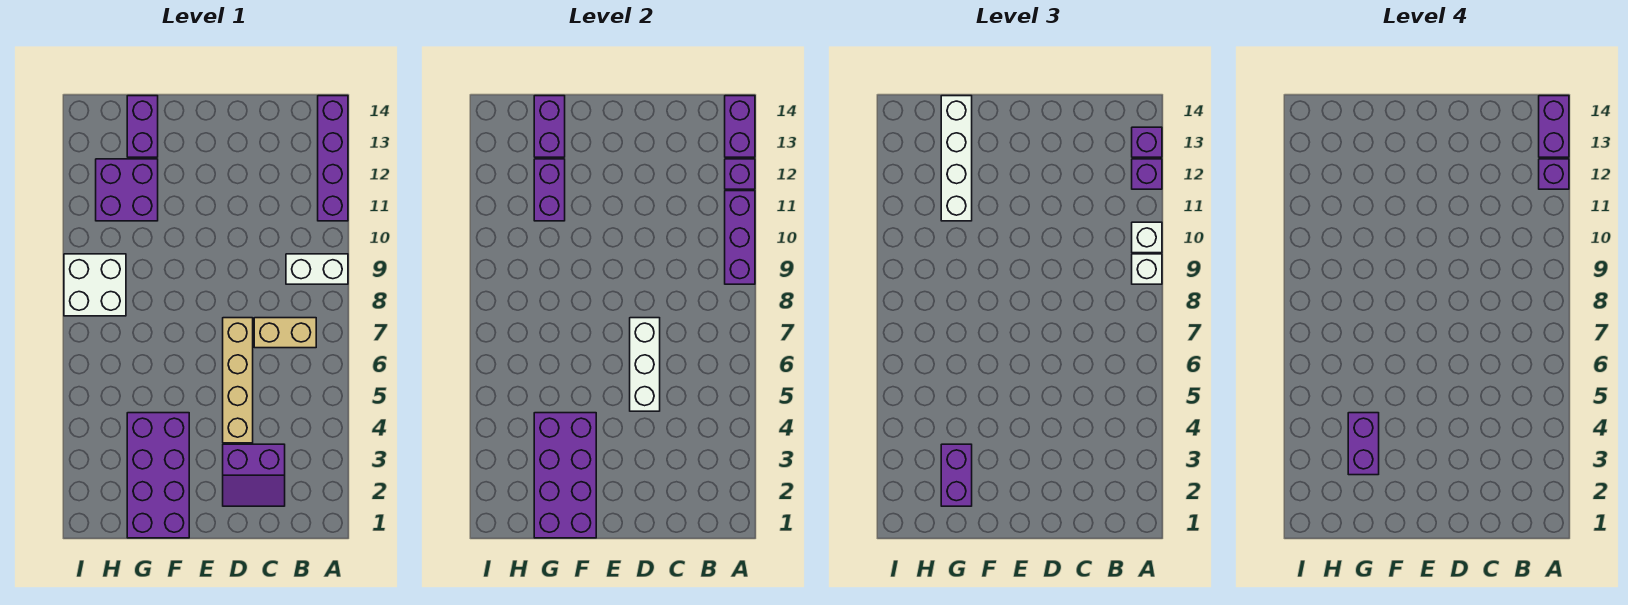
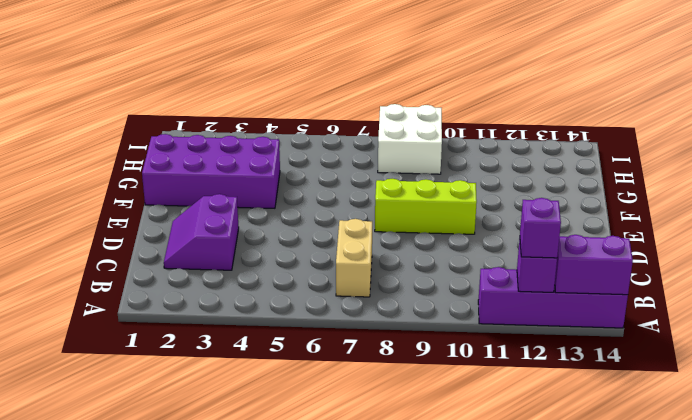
lime 1x3 brick [375,179,477,234] -> none
none -> white 1x2 brick [286,254,348,284]
none -> tan 1x4 brick [223,318,253,443]
none -> purple 2x2 brick [96,159,158,221]

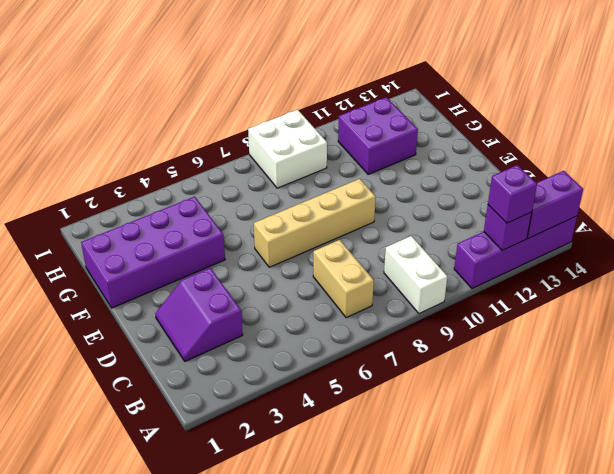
tan 1x4 brick [254,179,376,267] -> tan 1x4 brick moved to [223,318,253,443]
none -> purple 1x2 brick [127,96,158,157]
none -> purple 1x3 brick [725,191,755,284]
none -> white 1x3 brick [630,318,660,411]

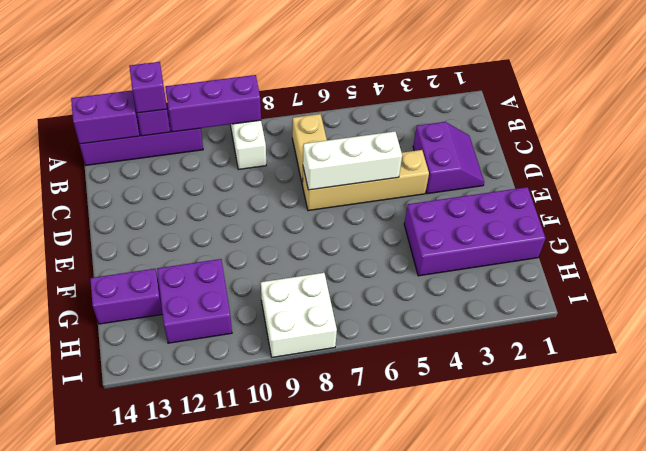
none -> purple 2x4 brick [534,413,596,538]
none -> purple 1x2 brick [534,159,565,221]
none -> purple 1x2 brick [534,96,565,157]

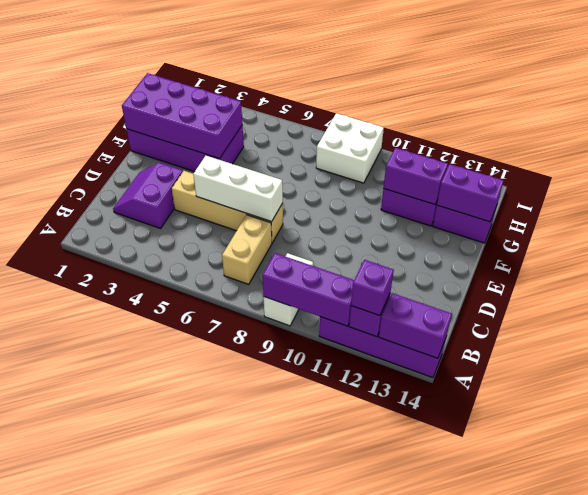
none -> white 1x1 brick [1132,254,1162,284]
none -> white 1x1 brick [1132,222,1162,253]
none -> purple 1x1 brick [1132,127,1162,157]

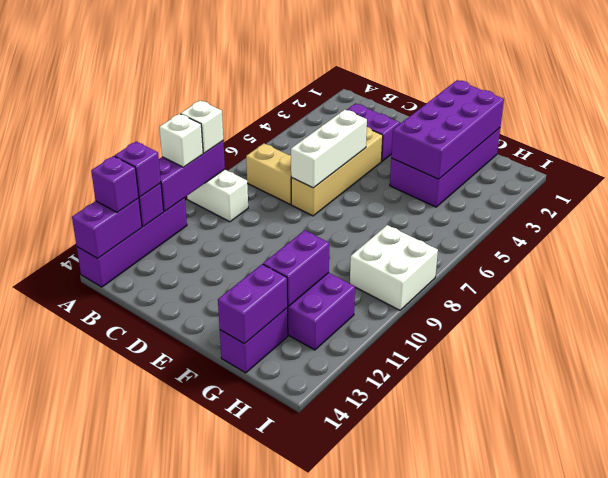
none -> purple 1x2 brick [941,444,972,506]
none -> white 1x4 brick [941,96,972,221]
none -> purple 1x1 brick [1539,159,1569,189]

